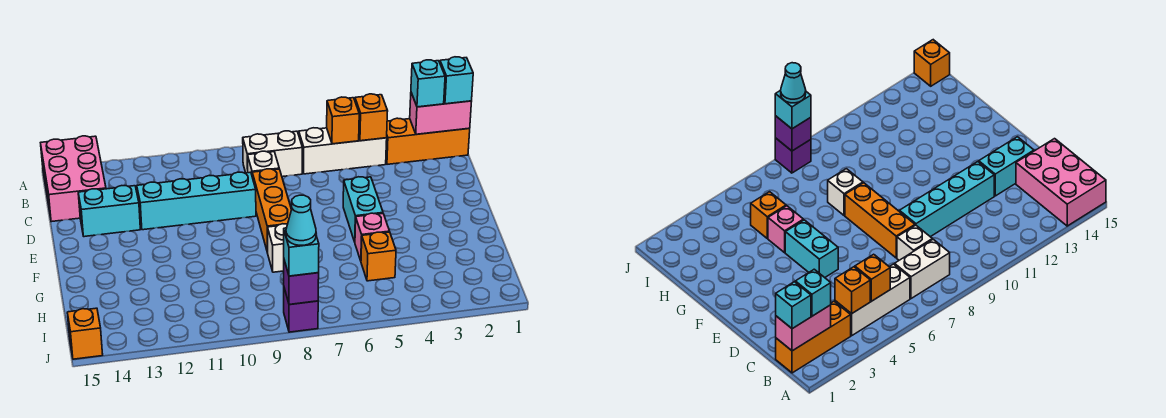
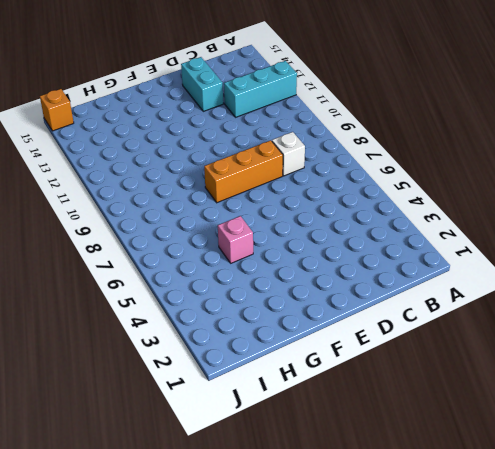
cyan 1x3 brick [224,61,297,117] -> none
none -> pink 2x3 brick [41,136,106,222]
none -> orange 1x3 brick [386,118,470,164]
none -> white 1x3 brick [299,128,387,174]

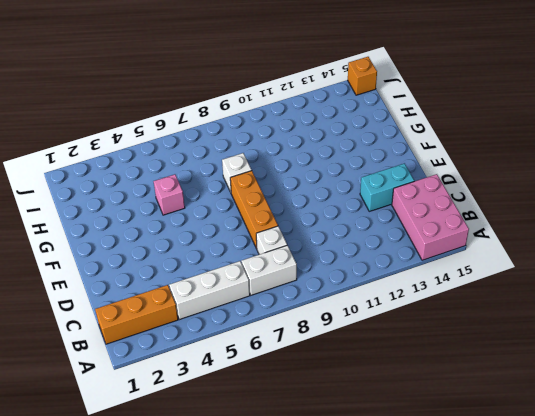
none -> cyan 1x4 brick [137,172,256,230]
none -> cyan 1x2 brick [343,177,383,242]
none -> orange 1x1 brick [361,232,396,281]

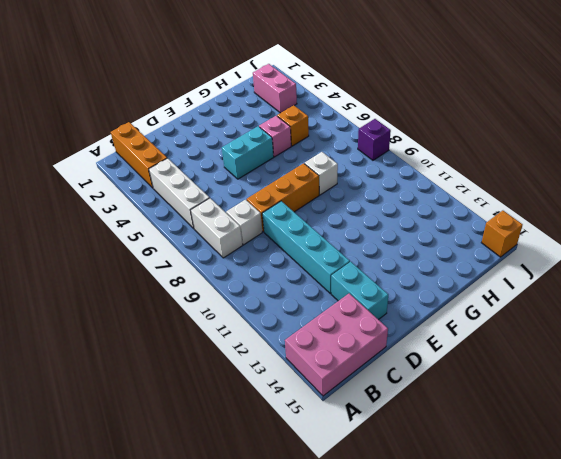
pink 1x2 brick [253,64,297,113] -> pink 1x2 brick moved to [410,93,472,134]
none -> orange 1x1 brick [355,94,388,141]
none -> orange 1x1 brick [327,97,359,144]
none -> purple 1x1 brick [284,260,319,305]

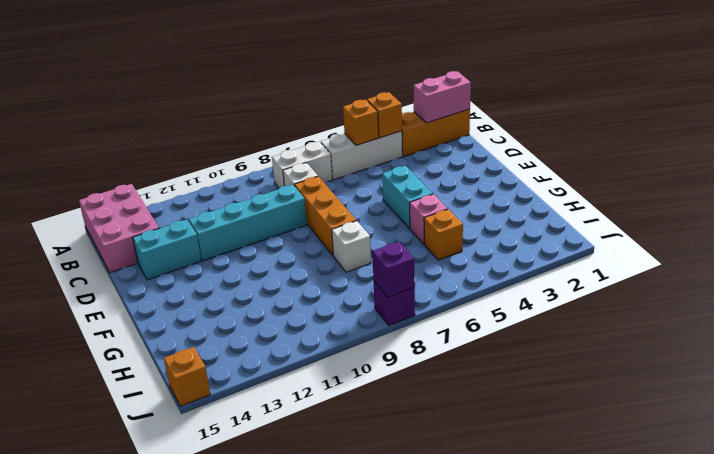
none -> cyan 1x1 brick [440,57,473,104]
none -> cyan 1x1 brick [411,60,445,107]
none -> cyan 1x1 brick [284,228,319,276]

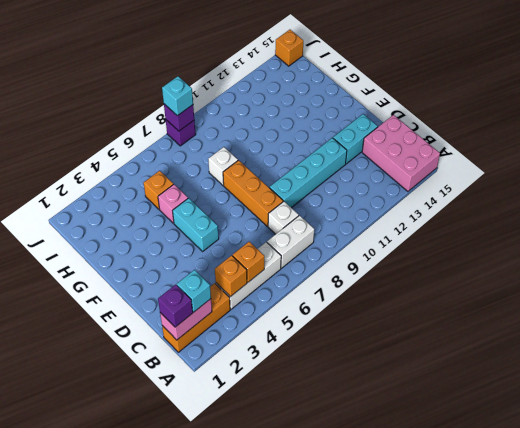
purple 1x1 brick [158,285,193,327] -> cyan 1x1 brick [440,57,473,104]
none -> cyan 1x1 cone [286,195,316,245]

